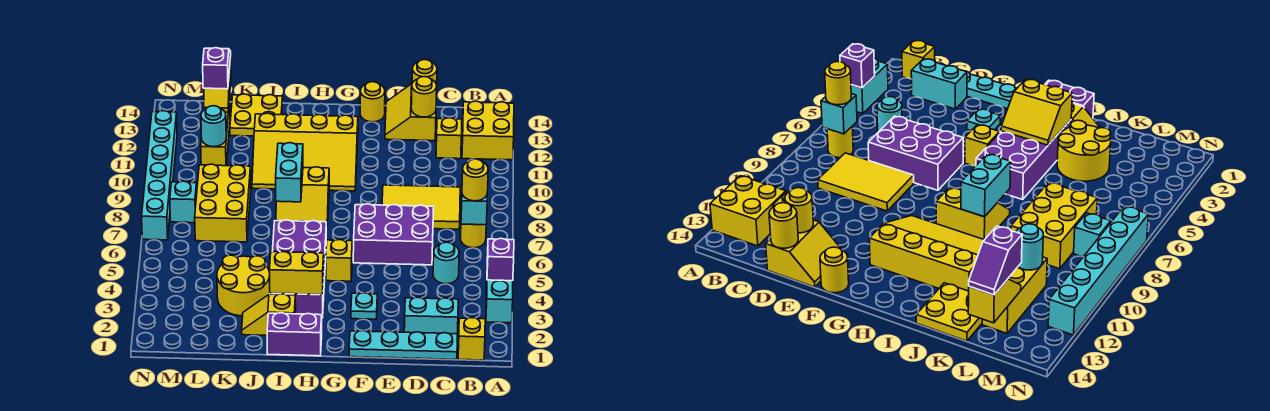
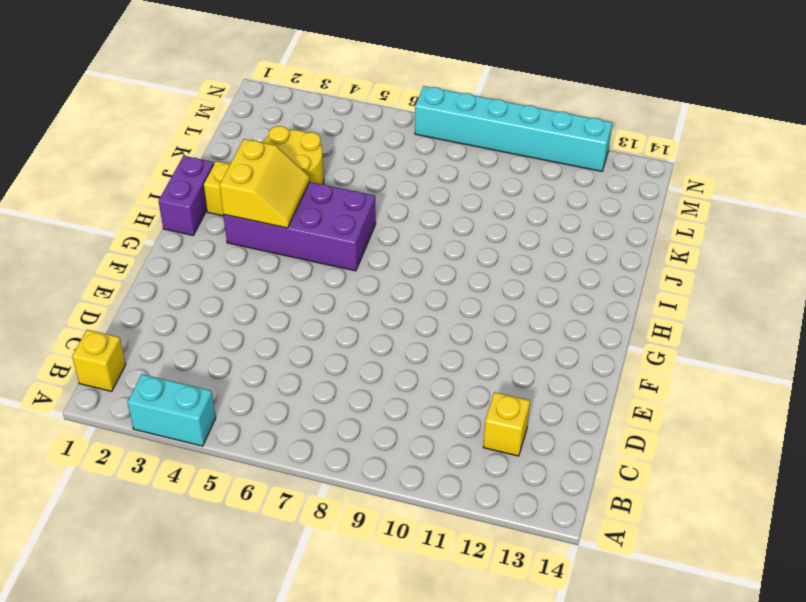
none -> yellow 2x2 brick [462,101,514,160]
none -> yellow 1x1 round brick [461,224,486,248]
none -> cyan 1x4 plate [349,331,457,359]
none -> cyan 1x2 brick [404,297,458,334]

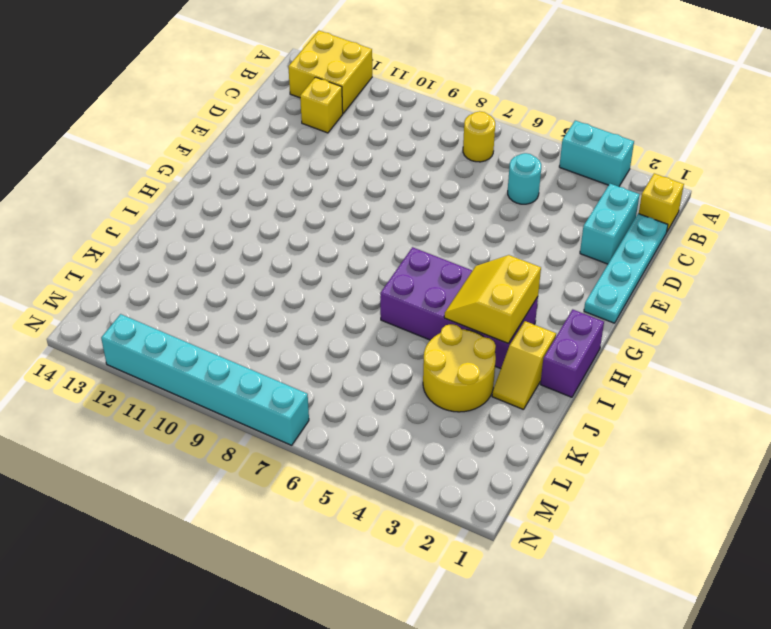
none -> yellow 2x3 tile [382,185,460,229]
none -> purple 2x3 brick [353,204,434,265]
none -> yellow 2x2 slope [385,84,436,141]
none -> cyan 1x1 plate [351,293,377,319]

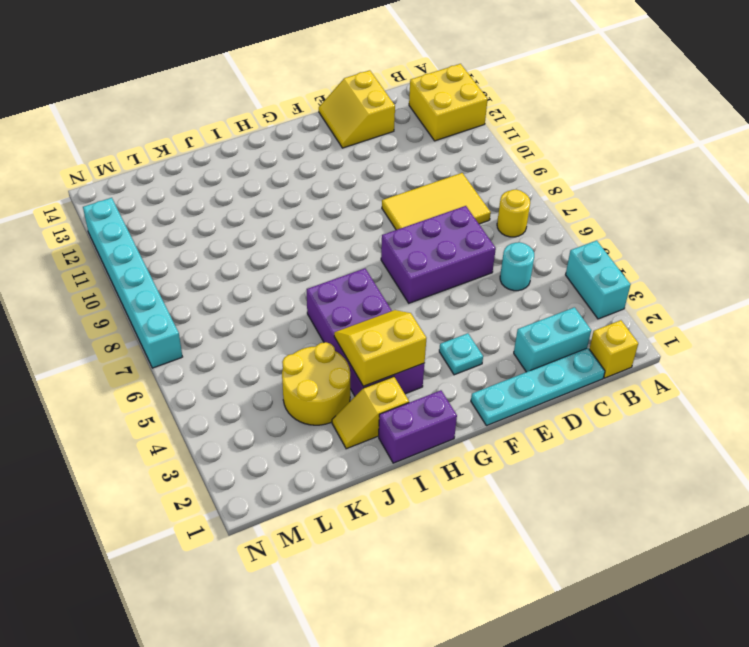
none -> yellow 1x1 brick [436,118,462,159]
none -> yellow 1x1 round brick [360,82,385,122]
none -> yellow 1x1 brick [326,240,352,281]
none -> yellow 3x4 slope [252,113,358,191]

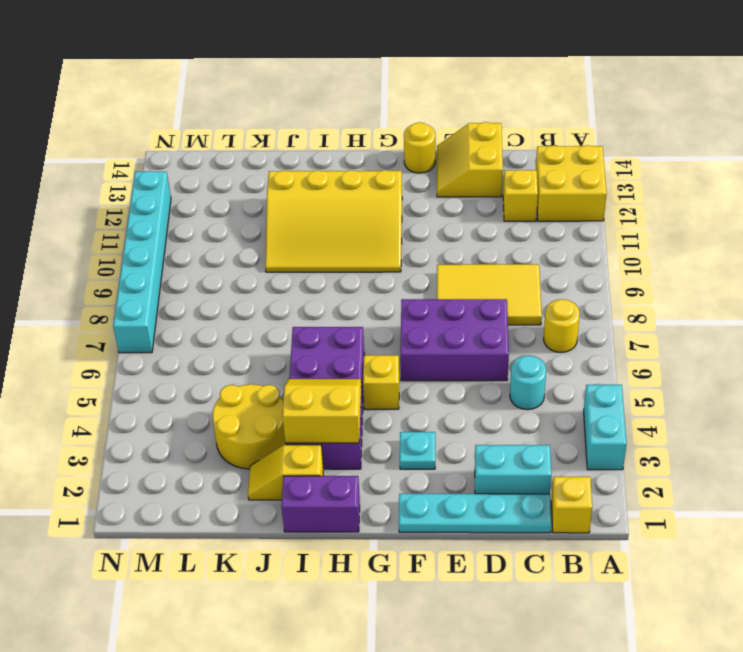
none -> yellow 2x2 slope [276,167,329,226]
none -> yellow 2x2 plate [230,94,283,136]
none -> yellow 2x3 brick [195,164,251,242]
none -> yellow 1x3 brick [201,99,230,166]

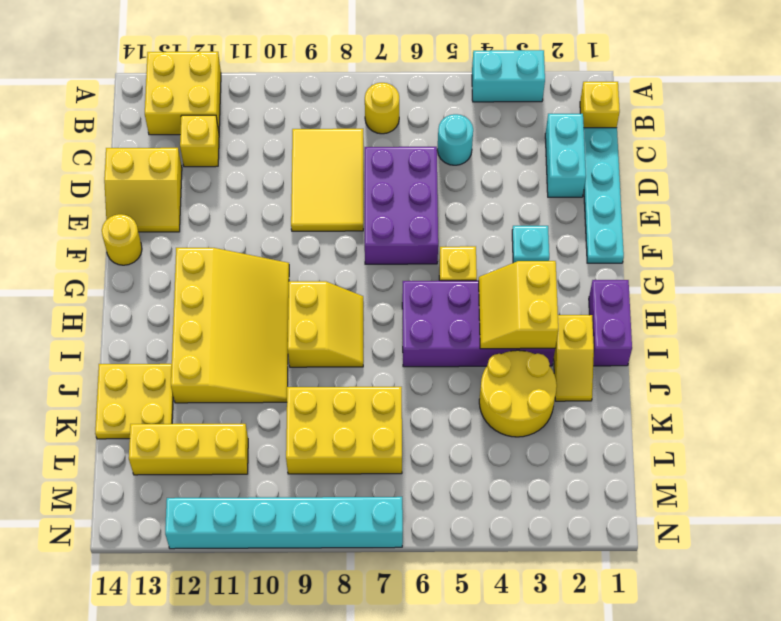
none -> cyan 1x1 brick [170,181,197,223]
none -> purple 1x1 brick [487,238,514,281]
none -> cyan 1x1 brick [461,195,487,225]
none -> yellow 1x1 round brick [411,77,437,117]

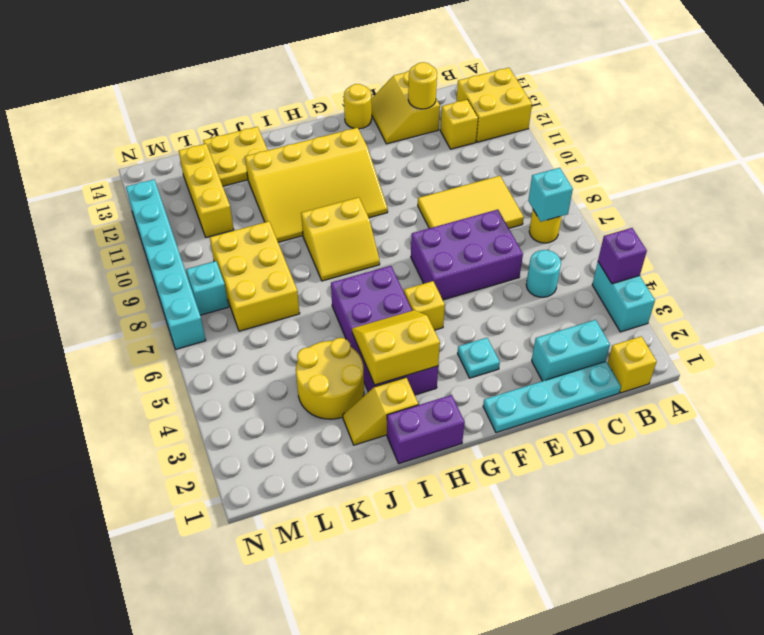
none -> yellow 1x1 round brick [412,60,437,85]
none -> cyan 1x2 brick [276,143,303,202]
none -> cyan 1x1 round brick [201,106,226,147]
none -> yellow 1x2 slope [204,57,231,112]

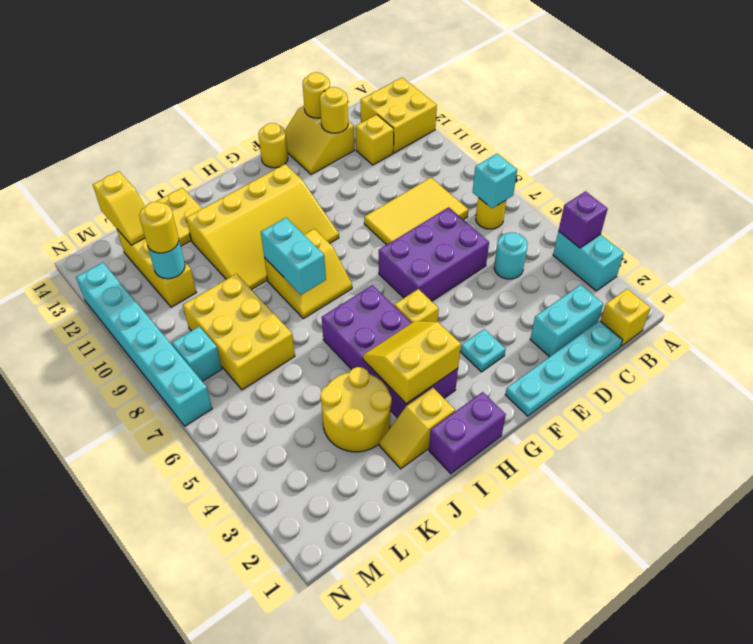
yellow 1x1 round brick [139,202,179,253] -> yellow 1x1 round brick moved to [462,159,488,201]
none -> purple 1x2 slope [203,48,231,89]

